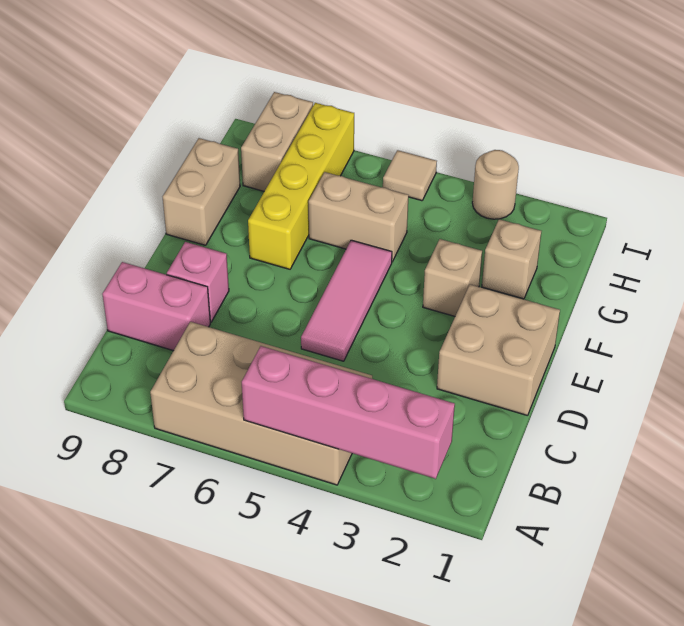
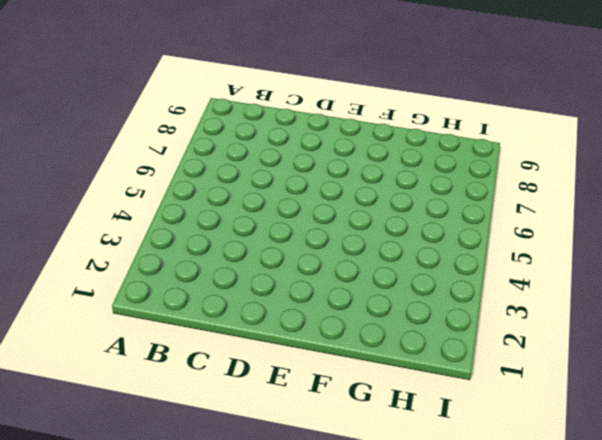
none -> tan 2x4 brick [150,322,372,485]
none -> pink 1x2 brick [102,262,210,351]
none -> tan 2x2 brick [437,285,560,416]

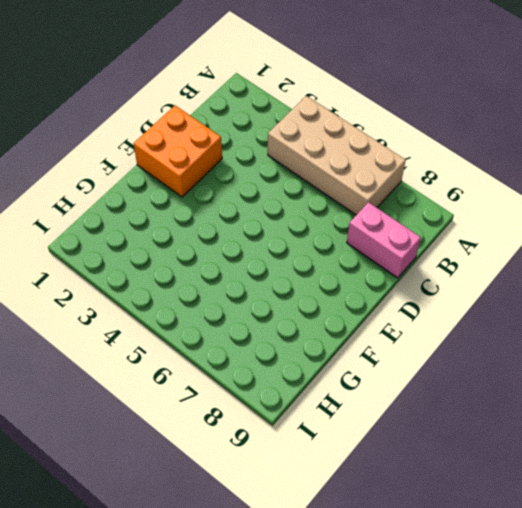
orange 2x2 brick [133,106,222,197] -> tan 2x2 brick [437,285,560,416]
none -> pink 1x3 tile [301,240,392,361]
none -> pink 1x1 brick [167,242,229,322]
none -> tan 1x1 brick [423,239,482,316]

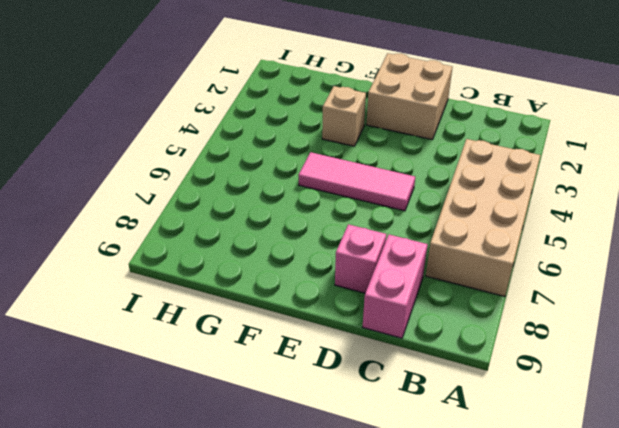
none -> yellow 1x4 brick [248,103,354,269]
none -> tan 1x2 brick [163,138,240,245]
none -> tan 1x1 brick [482,219,541,299]

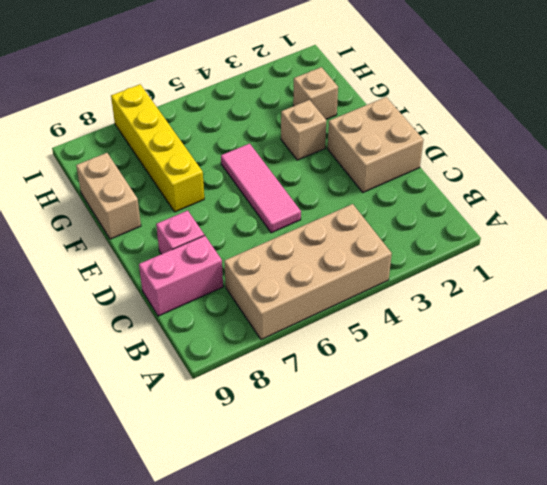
none -> tan 1x2 brick [309,172,409,262]
none -> tan 1x2 brick [241,92,313,191]
none -> tan 1x1 round brick [472,150,519,219]

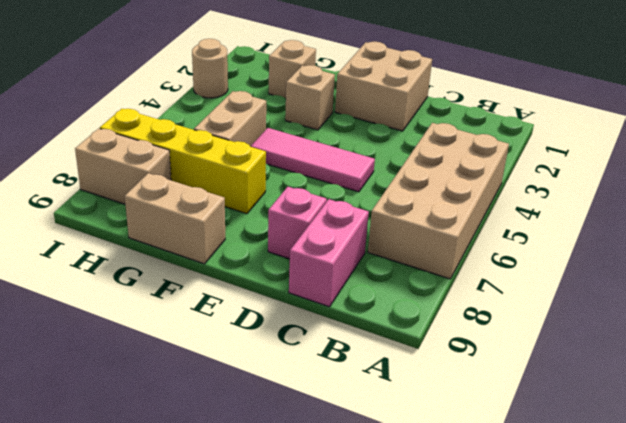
none -> tan 1x1 tile [383,150,437,201]
none -> pink 1x4 brick [242,346,455,479]

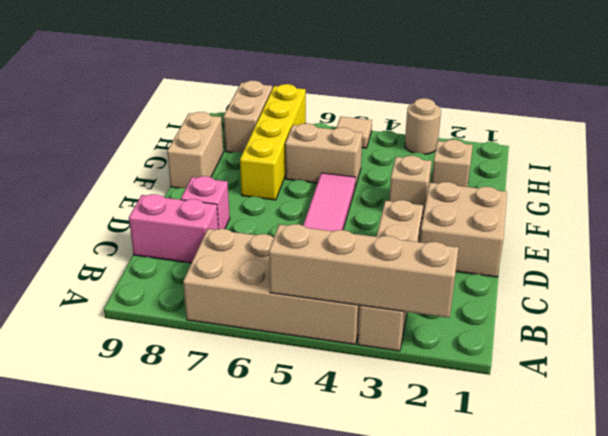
tan 1x4 brick [269,224,458,318] -> pink 1x4 brick [242,346,455,479]
tan 1x4 brick [358,200,423,351] -> none

